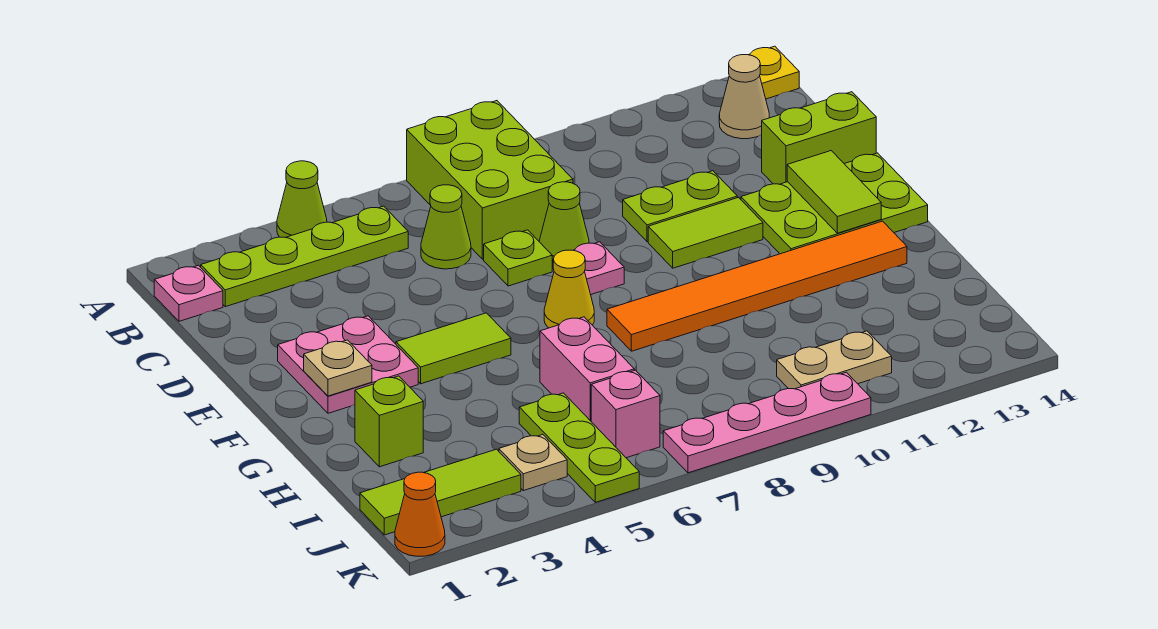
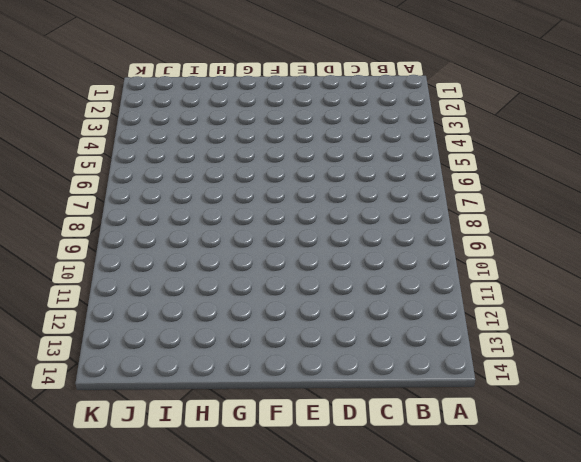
none -> lime 1x1 cone [277,161,327,238]
none -> lime 2x3 brick [407,101,573,259]
none -> yellow 1x1 plate [749,46,799,99]

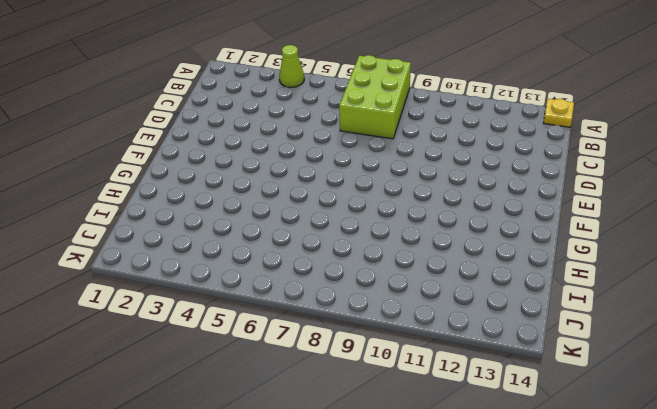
none -> pink 1x1 plate [154,265,223,321]
none -> lime 1x4 plate [201,206,408,307]
none -> tan 1x1 cone [719,55,769,139]

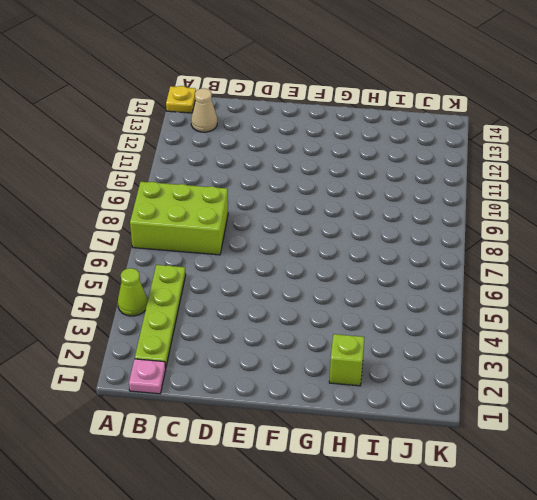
none -> lime 1x1 cone [421,185,471,269]
none -> lime 1x1 plate [484,230,552,286]
none -> lime 1x1 cone [539,182,589,264]

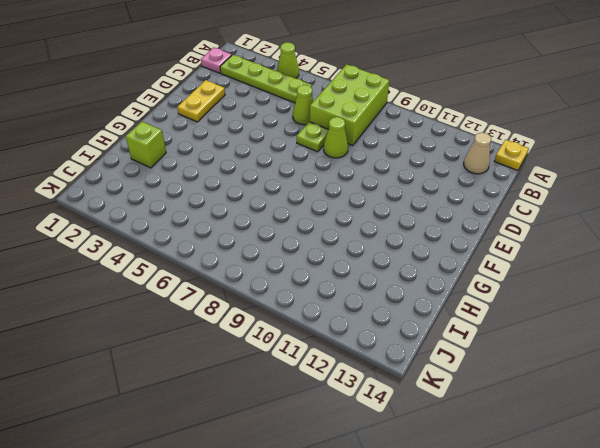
yellow 1x2 plate [177,80,225,122] -> pink 2x2 plate [278,316,418,413]
none -> lime 1x2 plate [623,171,737,242]
none -> lime 1x2 brick [762,92,876,184]
none -> pink 1x1 plate [574,242,624,295]

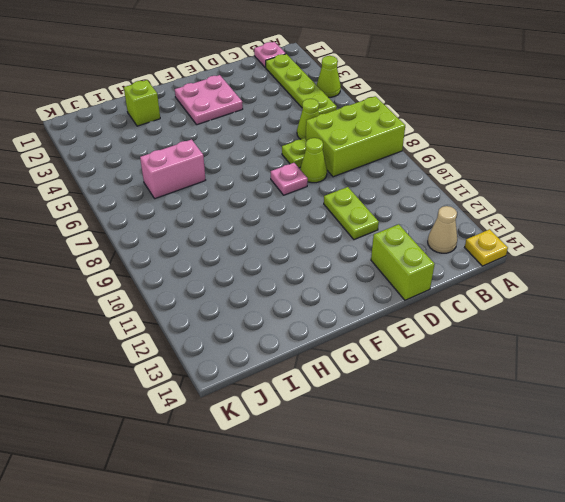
none -> lime 1x2 tile [648,197,763,268]
none -> lime 2x3 plate [741,153,928,254]
none -> lime 1x2 tile [396,313,511,384]

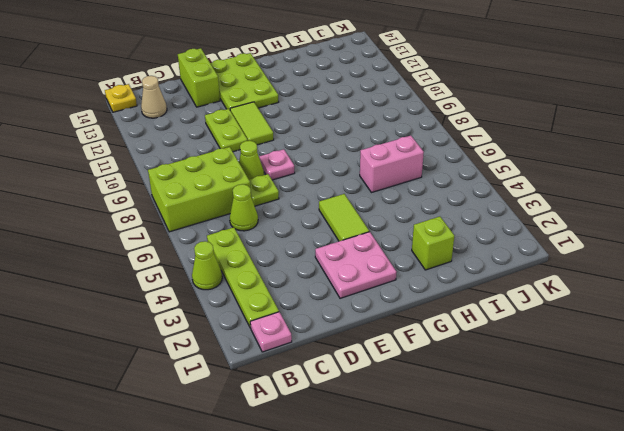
none -> yellow 1x1 cone [544,250,594,328]
none -> orange 1x6 tile [607,221,907,351]
none -> lime 1x3 plate [519,393,639,502]

